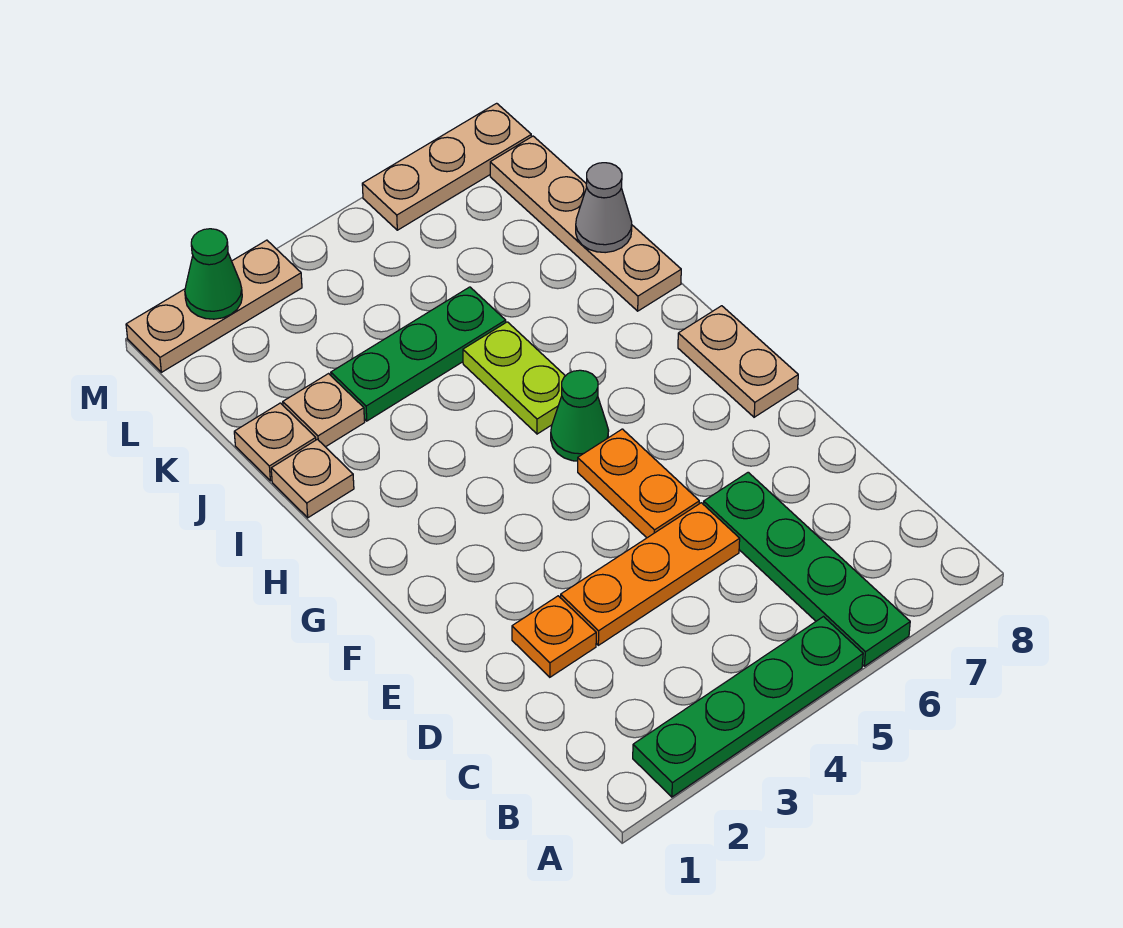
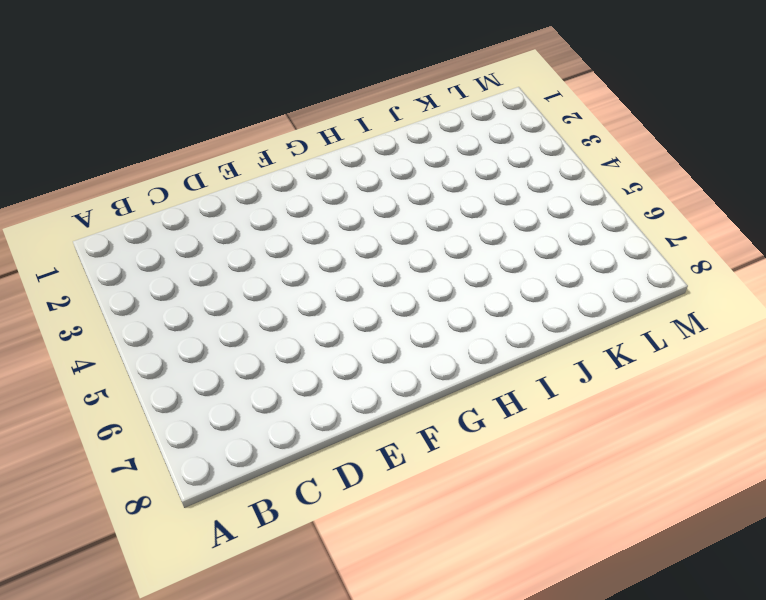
none -> green 1x4 plate [633,617,863,797]
none -> green 1x4 plate [704,472,910,666]
none -> orange 1x1 plate [512,596,596,677]

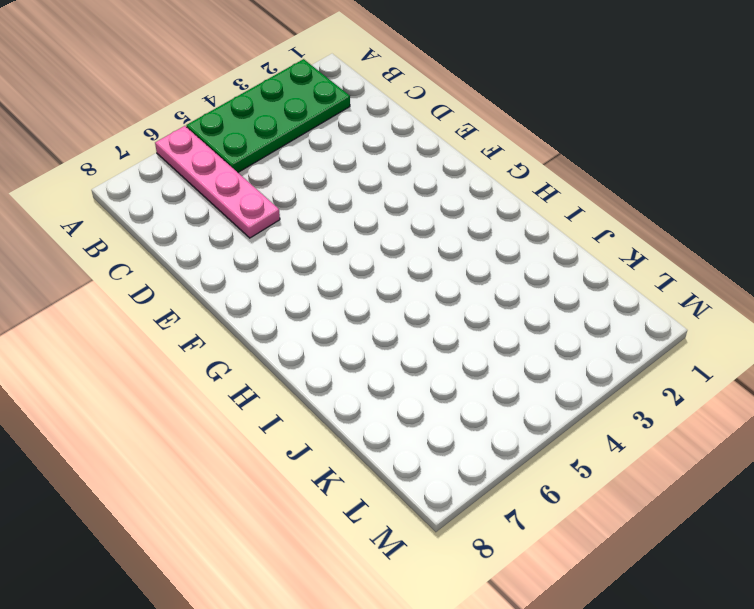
green 2x4 plate [186,59,350,172] -> green 1x4 plate [633,617,863,797]
pink 1x4 plate [155,126,280,238] -> green 1x4 plate [704,472,910,666]
none -> orange 1x1 plate [512,596,596,677]
none -> orange 1x3 plate [561,503,740,645]
none -> orange 1x2 plate [578,429,699,538]

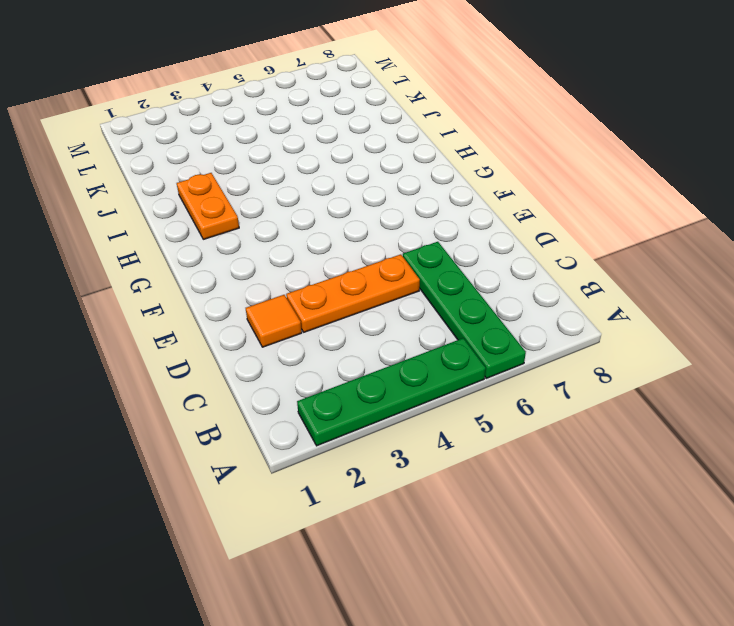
orange 1x1 tile [246,295,302,347] -> orange 1x1 plate [512,596,596,677]
orange 1x2 plate [177,173,239,239] -> orange 1x2 plate moved to [578,429,699,538]
none -> tan 1x2 plate [678,306,798,417]
none -> green 1x1 cone [551,370,609,461]
none -> lime 1x2 plate [463,322,565,434]

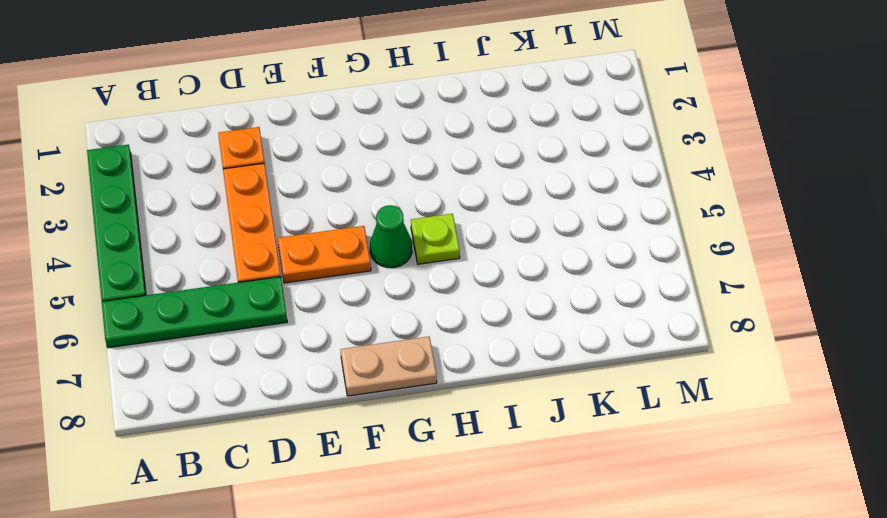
lime 1x1 plate [411,214,460,264] -> lime 1x2 plate [463,322,565,434]
none -> tan 1x1 plate [271,439,354,518]
none -> tan 1x4 plate [490,136,681,311]
none -> tan 1x1 plate [234,403,316,481]

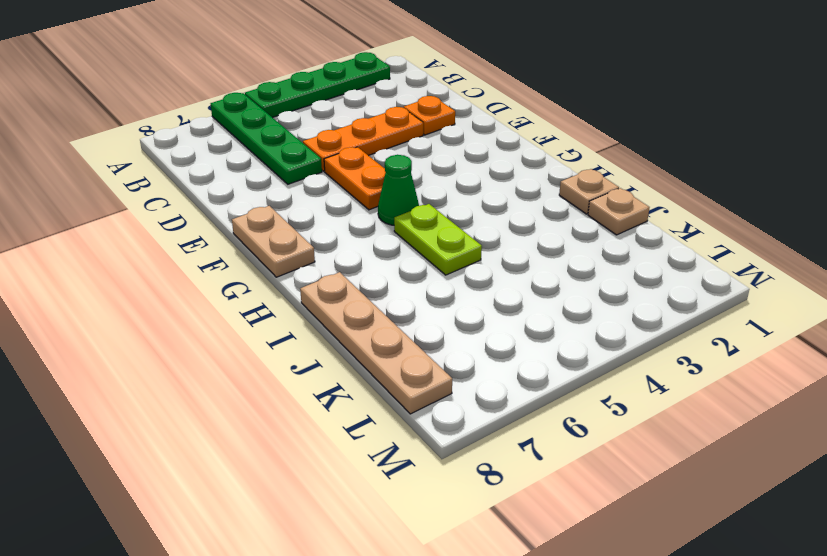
none -> tan 1x1 plate [283,374,365,447]
none -> green 1x3 plate [331,287,506,421]
none -> tan 1x3 plate [126,240,302,372]

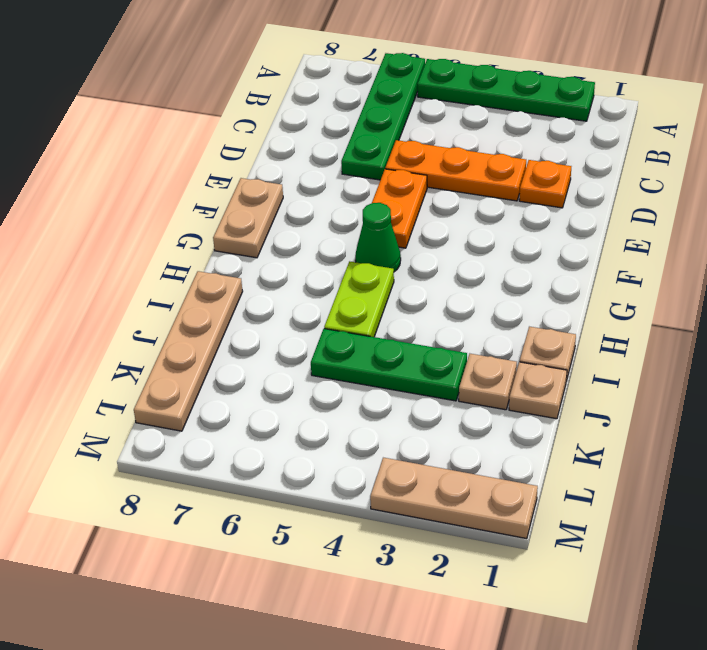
none -> tan 1x3 plate [362,103,531,230]
none -> grey 1x1 cone [576,163,632,253]
none -> green 1x1 cone [185,229,242,319]

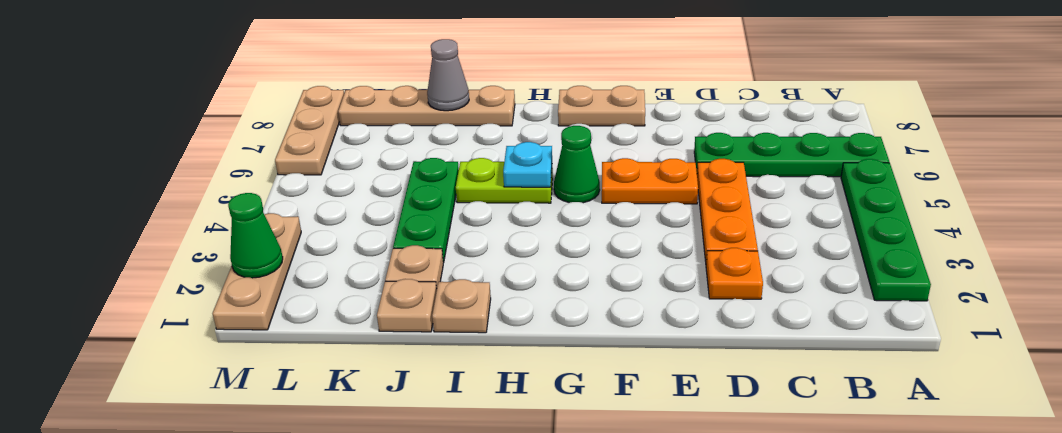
cyan 1x1 plate [503,142,552,187] -> none

